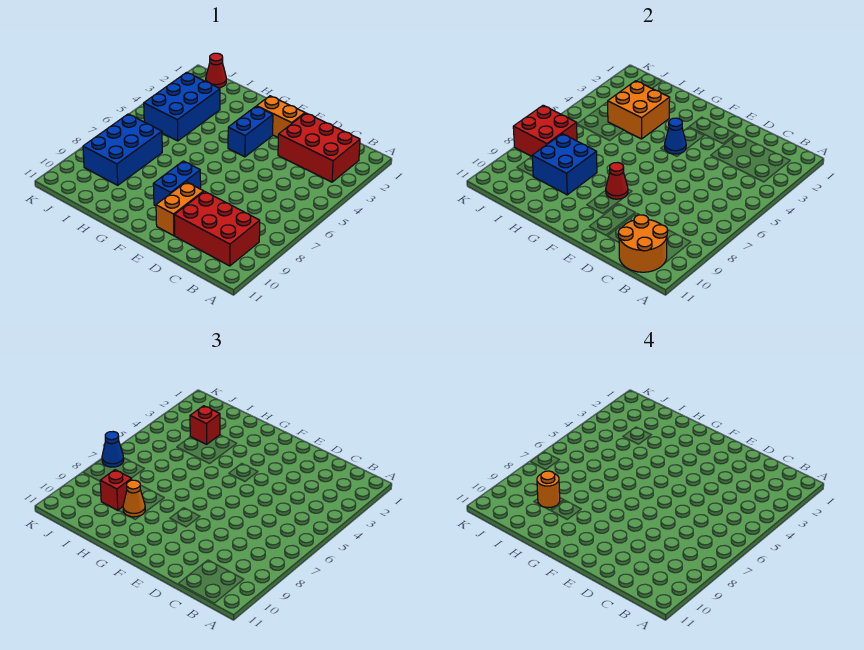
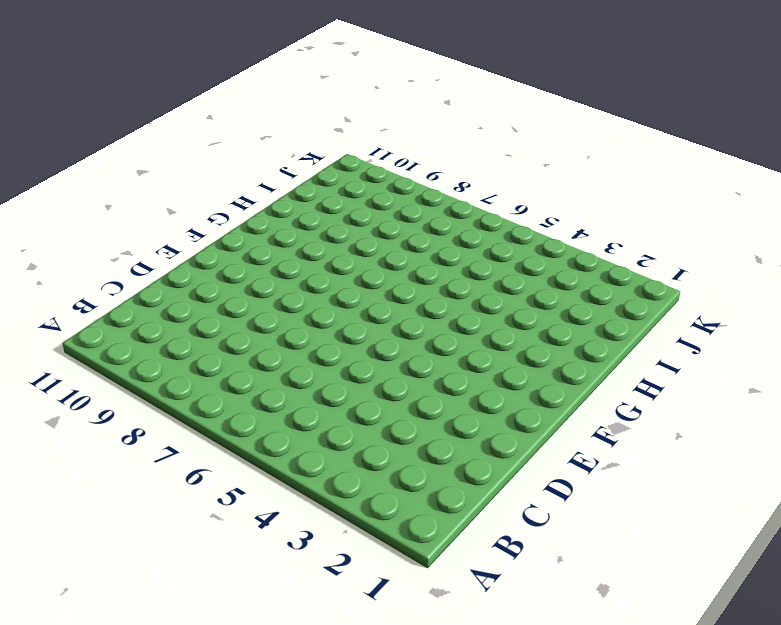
none -> red 2x3 brick [278,113,360,182]
none -> red 2x3 brick [174,191,260,266]
none -> orange 1x2 brick [257,96,305,137]

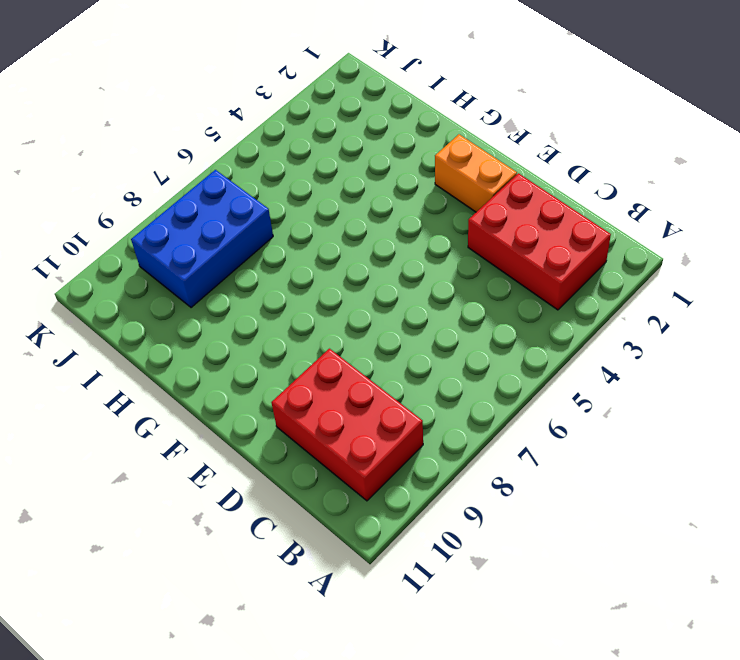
none -> orange 1x2 brick [156,182,204,236]
none -> blue 1x2 brick [228,106,273,157]
none -> blue 1x2 brick [153,161,201,206]

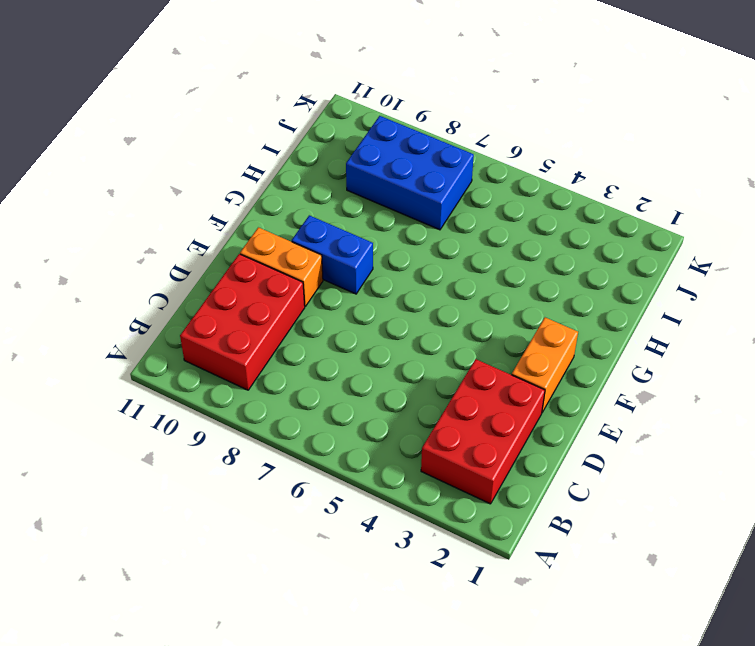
none -> blue 1x2 brick [228,106,273,157]
none -> blue 2x3 brick [144,72,220,141]
none -> red 1x1 cone [206,53,226,88]

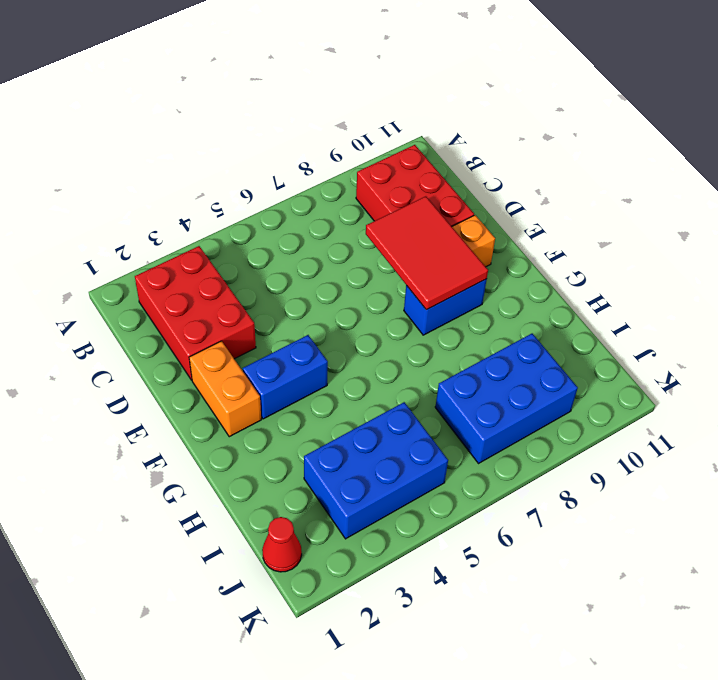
red 2x3 tile [366,196,488,310] -> red 1x1 cone [606,162,628,199]
none -> orange 2x2 round brick [618,215,668,272]
none -> blue 1x1 cone [665,118,686,154]
none -> orange 2x2 brick [608,81,670,139]

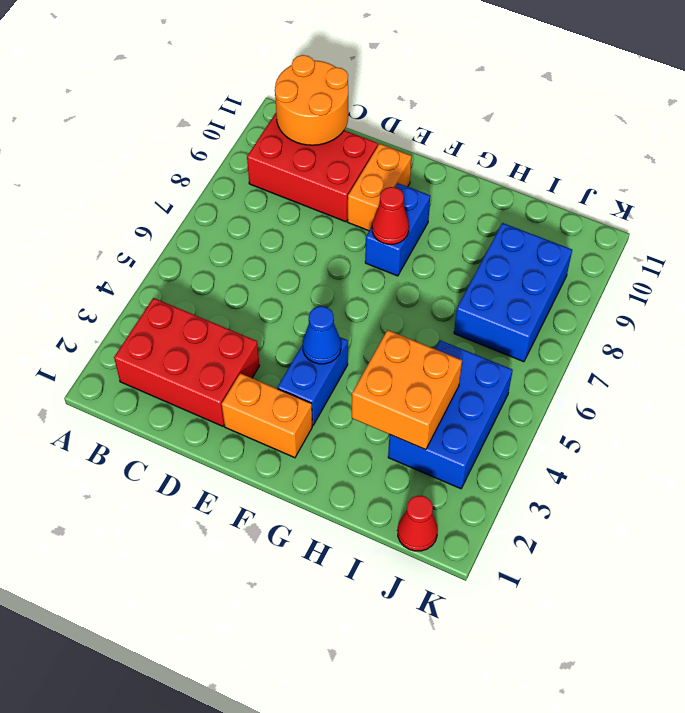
none -> blue 2x2 brick [532,134,597,195]
none -> red 2x2 brick [513,105,577,156]
none -> orange 1x1 cone [123,480,145,517]

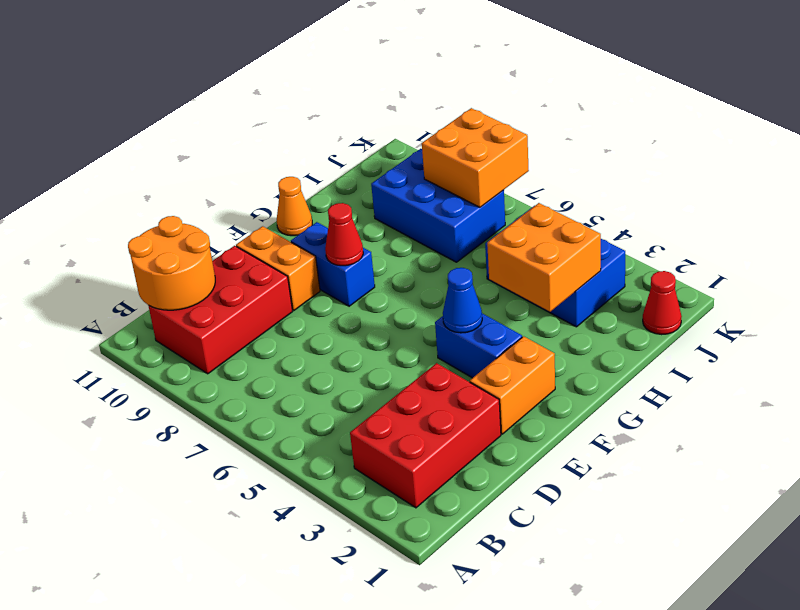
orange 1x1 cone [277,177,312,236] -> orange 1x1 cone moved to [123,480,145,517]
orange 2x2 brick [422,108,529,207] -> red 2x2 brick [513,105,577,156]
none -> blue 2x2 brick [532,134,597,195]
none -> red 1x1 brick [190,406,220,444]
none -> red 1x1 brick [100,470,132,510]

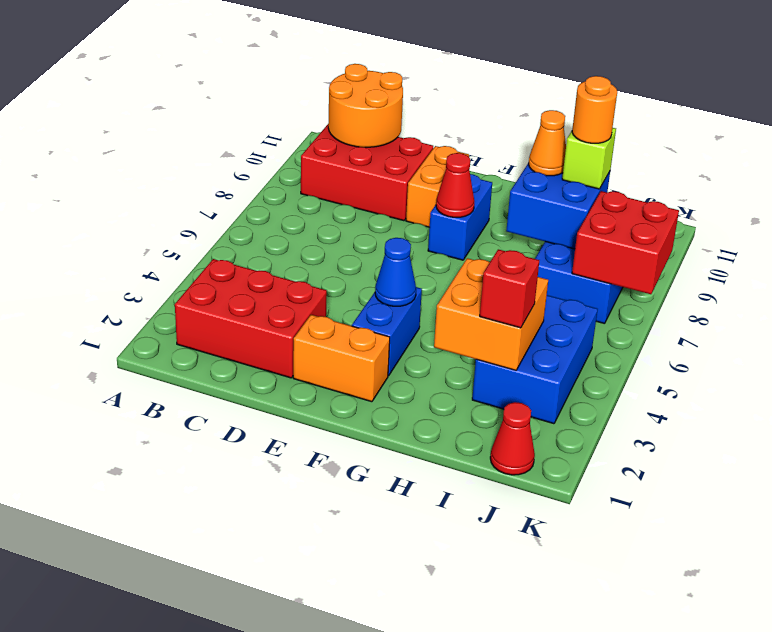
lime 1x1 brick [562,128,616,189] -> red 1x1 brick [100,470,132,510]
none -> blue 1x1 cone [102,432,124,467]

